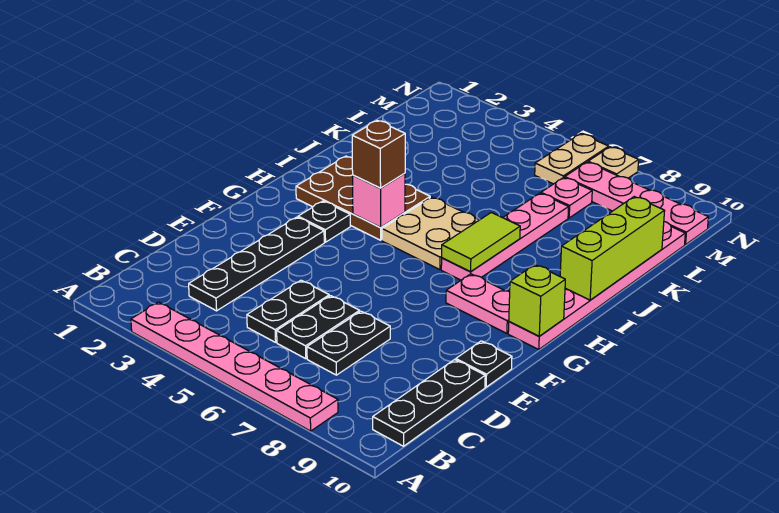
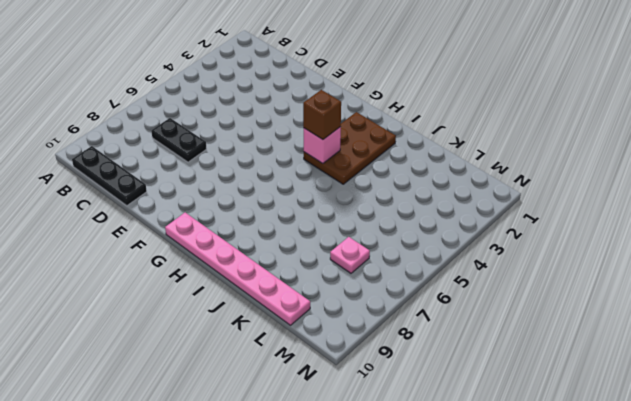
none -> pink 1x6 plate [131,302,338,431]
none -> black 1x4 plate [189,217,324,311]
none -> black 1x2 plate [247,280,329,342]

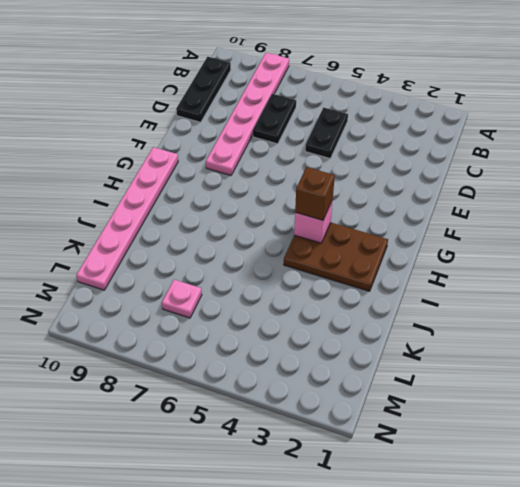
pink 1x6 plate [206,53,289,175] -> pink 1x6 plate turned to [131,302,338,431]
none -> black 1x4 plate [189,217,324,311]
none -> black 1x2 plate [277,296,360,359]
none -> black 1x1 plate [456,341,512,387]

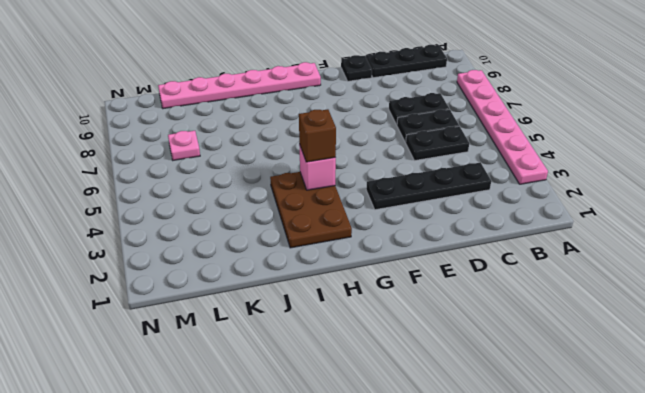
none -> black 1x1 plate [298,201,350,242]
none -> pink 1x2 plate [446,274,510,334]
none -> tan 2x2 plate [382,197,479,270]

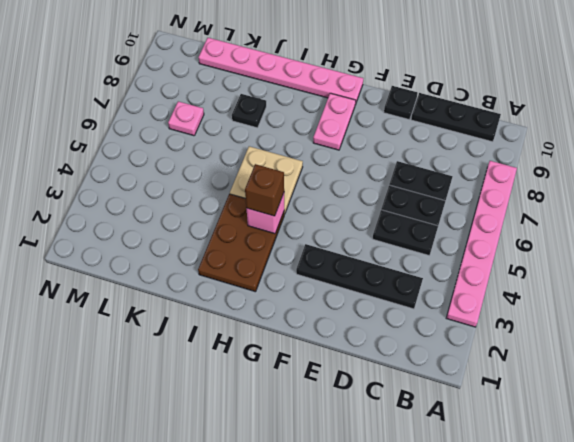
black 1x1 plate [232,94,266,128] -> black 1x1 plate moved to [298,201,350,242]
none -> pink 1x4 plate [441,193,569,280]
none -> tan 1x2 plate [535,134,609,184]
none -> pink 1x4 plate [565,162,708,245]

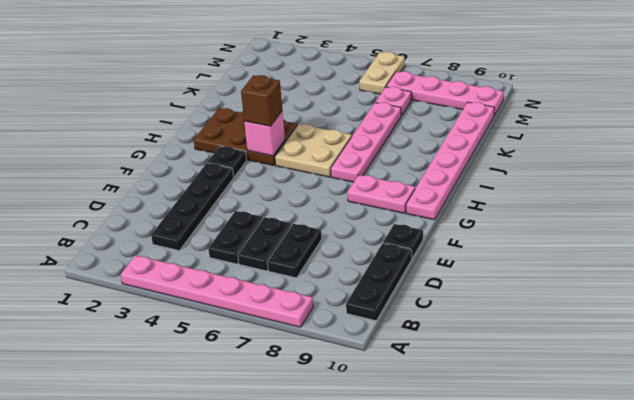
none -> tan 1x1 plate [588,147,639,178]
none -> lime 1x1 brick [509,265,565,336]
none -> lime 1x2 tile [442,212,520,272]

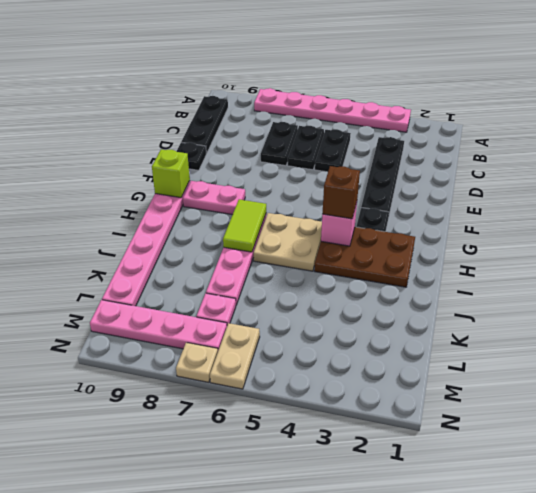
none -> lime 1x3 brick [560,197,665,300]

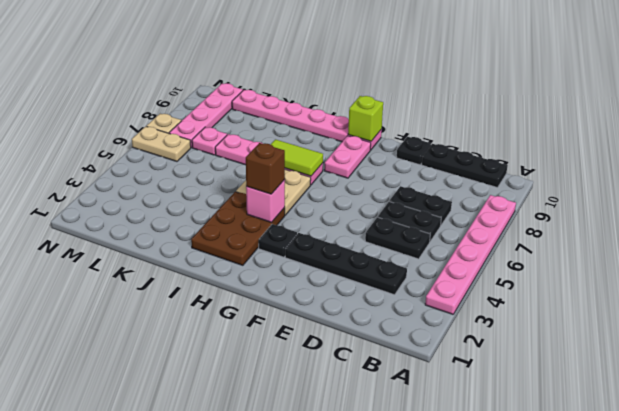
none -> lime 1x3 brick [560,197,665,300]

